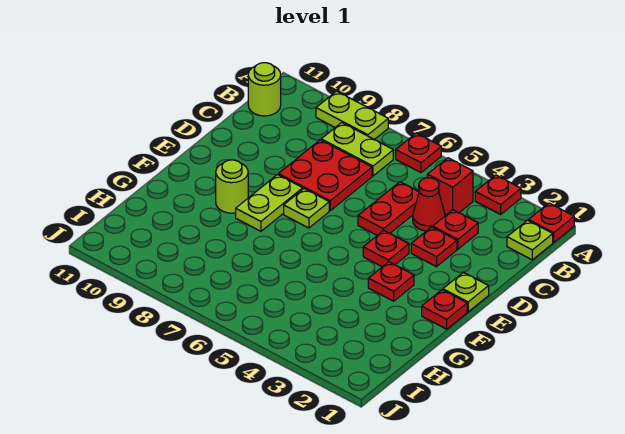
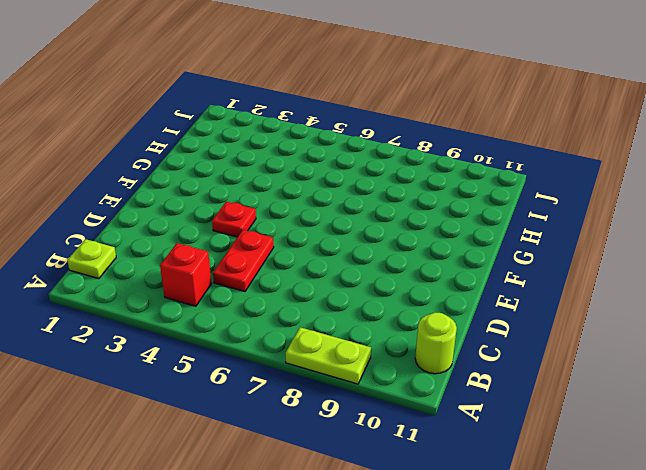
none -> red 1x1 plate [529,203,574,242]
none -> red 1x1 plate [475,175,521,214]
none -> red 1x1 plate [396,133,441,173]

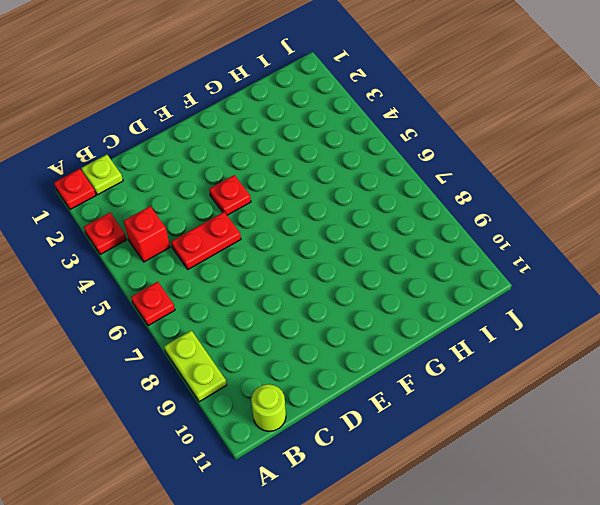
none -> lime 1x2 plate [321,123,393,176]
none -> red 1x1 plate [433,210,478,249]
none -> red 1x1 cone [413,178,445,231]

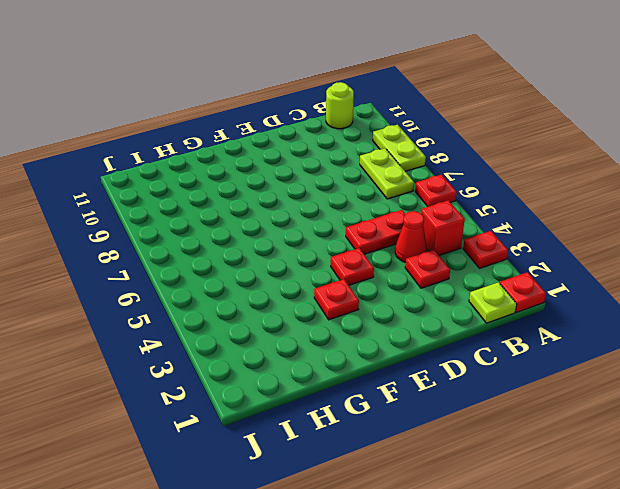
none -> red 2x2 plate [279,140,372,210]
none -> red 1x1 plate [411,227,457,267]
none -> lime 1x1 plate [443,272,489,312]

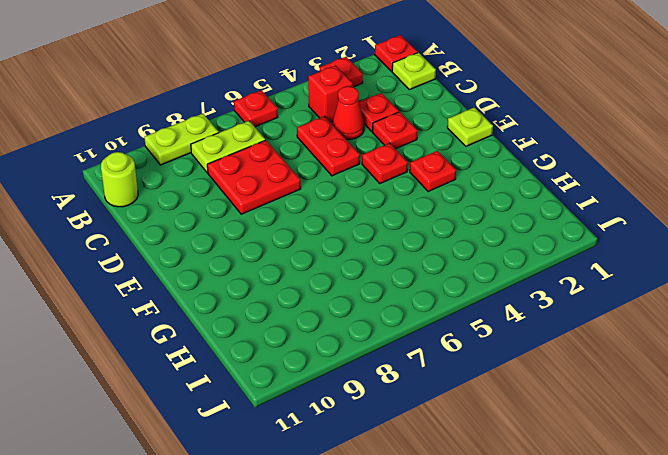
none -> lime 1x1 plate [284,189,329,228]
none -> lime 1x2 plate [236,174,303,231]
none -> red 1x1 plate [422,290,467,329]

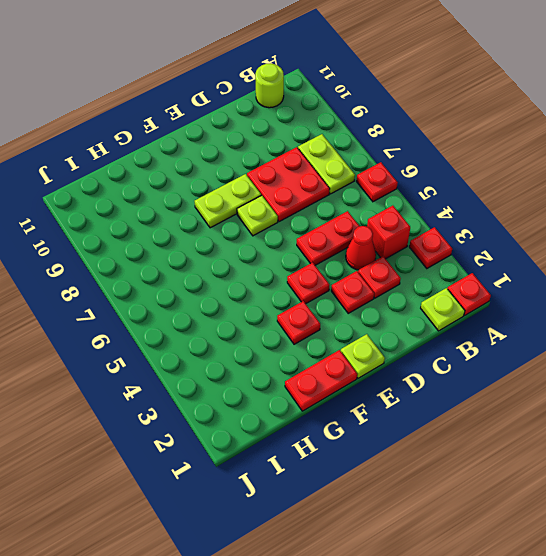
red 1x2 plate [285,350,357,411] -> red 1x1 plate [422,290,467,329]
none -> lime 1x2 plate [316,91,388,140]
none -> lime 1x1 round brick [216,160,248,213]

